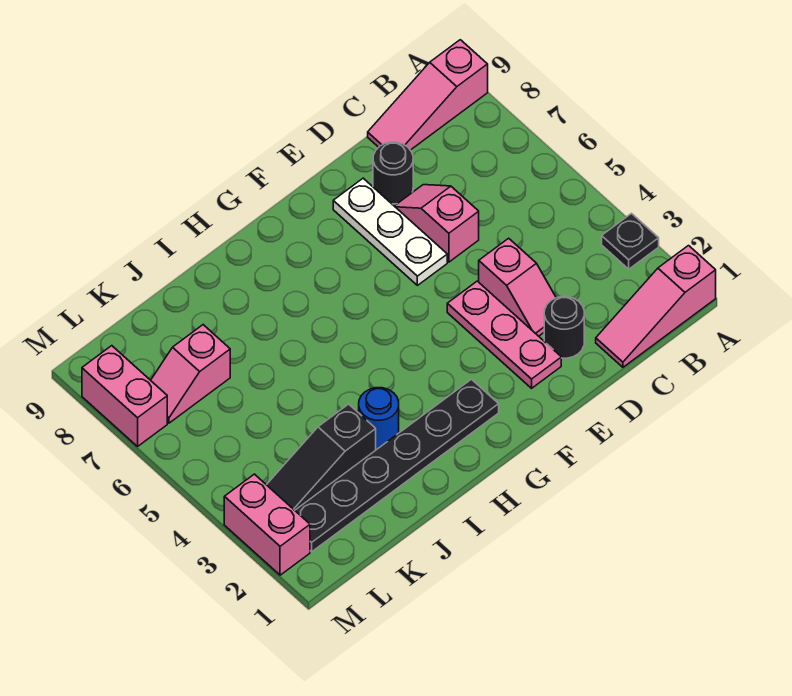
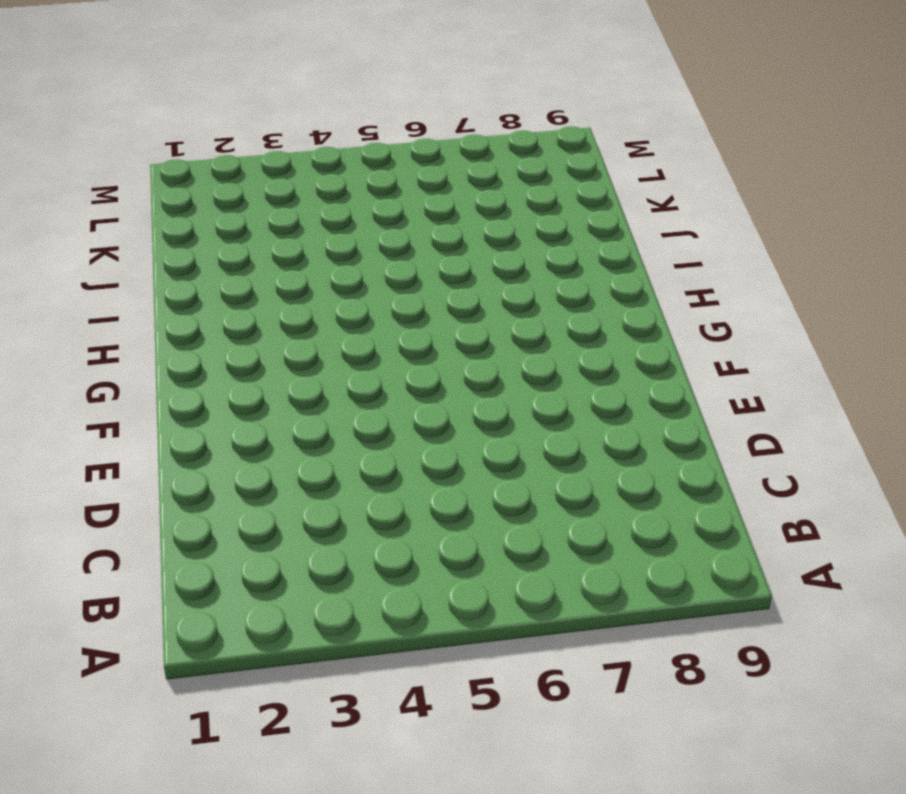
none -> pink 1x3 slope [596,246,716,367]
none -> black 1x1 plate [602,214,659,269]
none -> pink 1x3 slope [368,40,488,150]

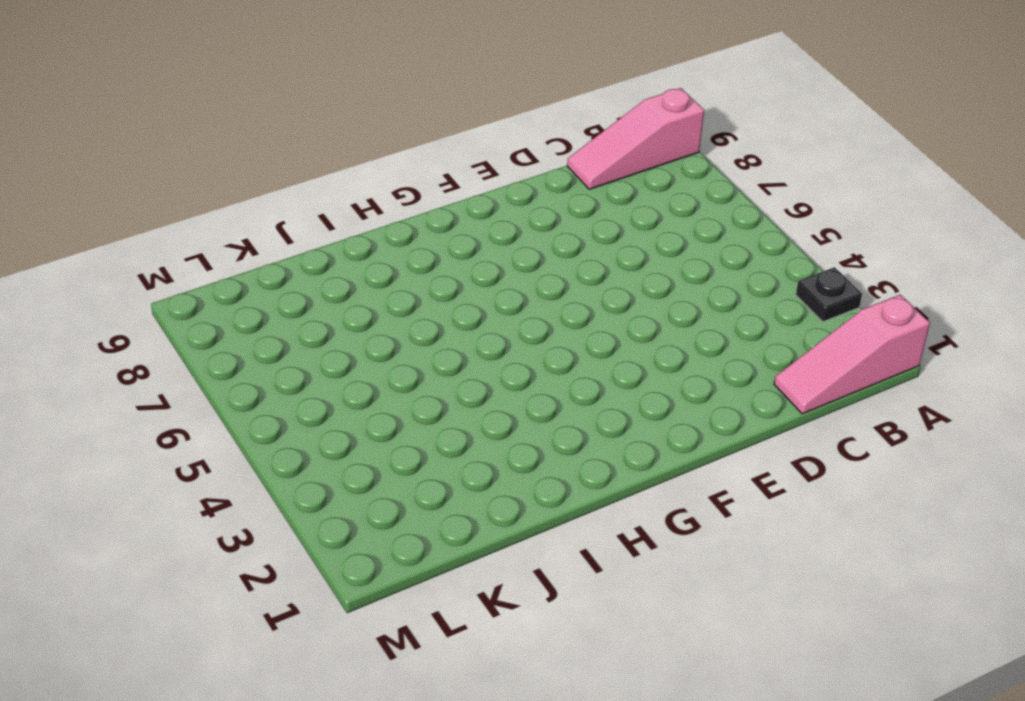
none -> black 1x1 round brick [544,297,584,358]
none -> pink 1x2 slope [479,238,556,336]
none -> pink 1x2 slope [395,185,479,262]

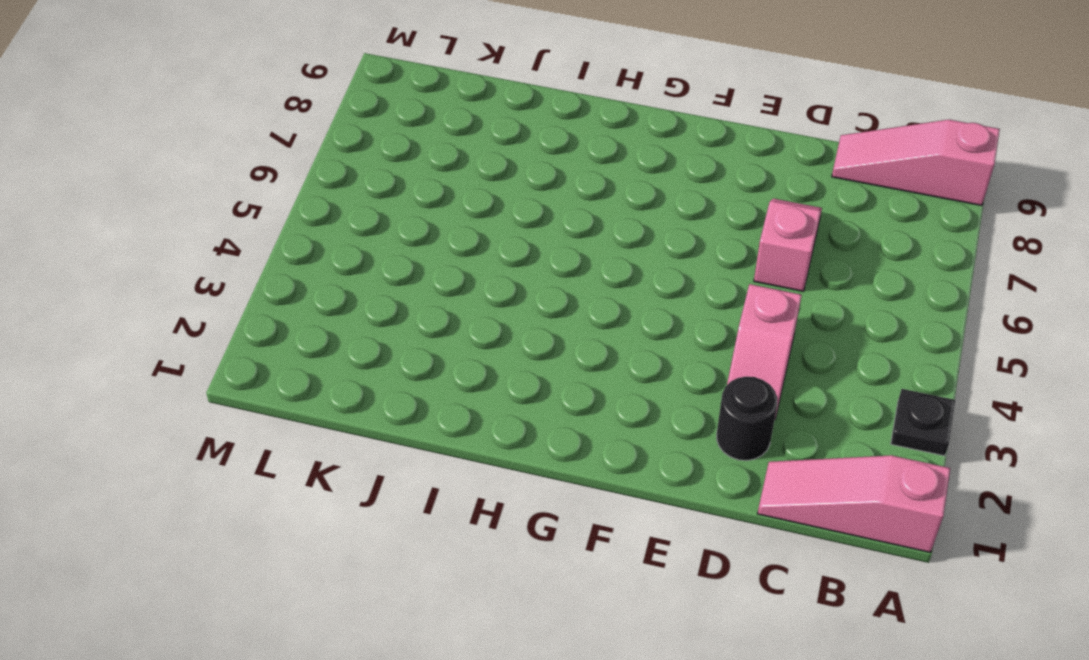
none -> black 1x1 round brick [373,142,413,204]
none -> pink 1x3 plate [447,281,561,388]
none -> white 1x3 plate [333,178,447,285]

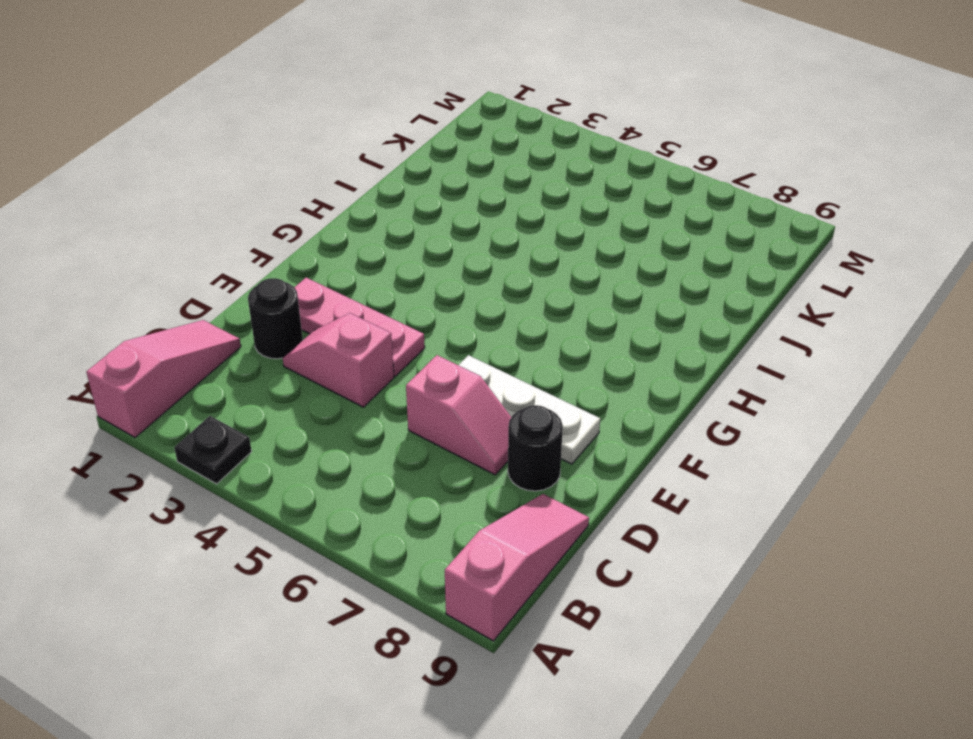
none -> black 1x6 plate [295,379,499,552]
none -> blue 1x1 round brick [359,388,399,449]
none -> black 1x3 slope [267,404,376,510]

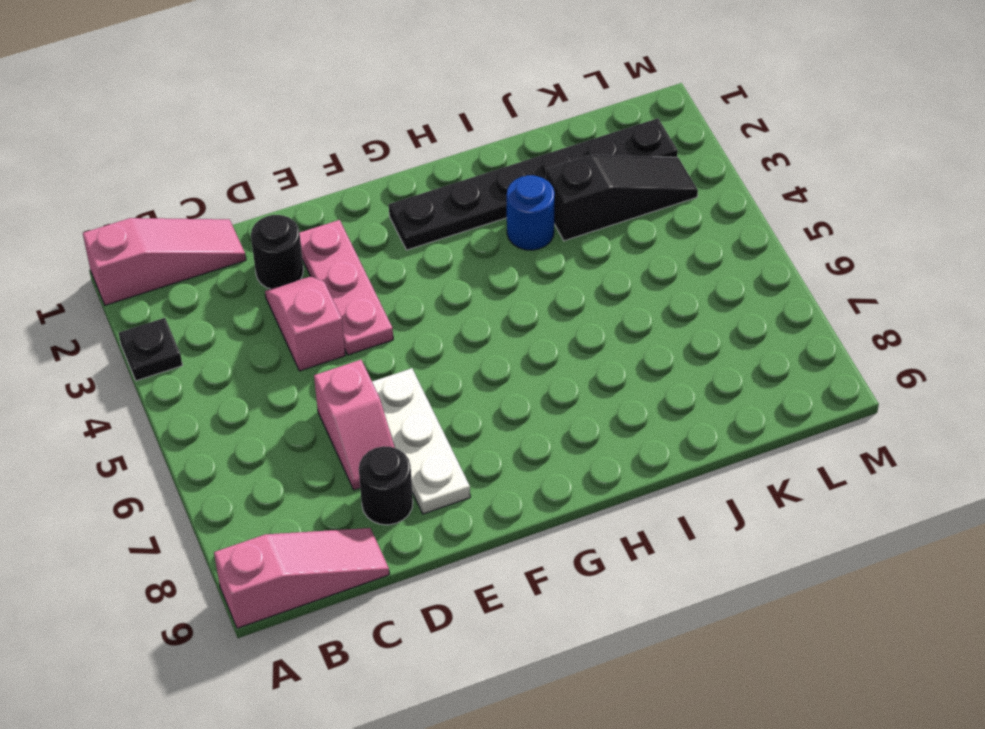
none -> pink 1x2 slope [151,325,230,423]
none -> pink 1x2 brick [224,474,310,575]
none -> pink 1x2 brick [82,346,167,446]

